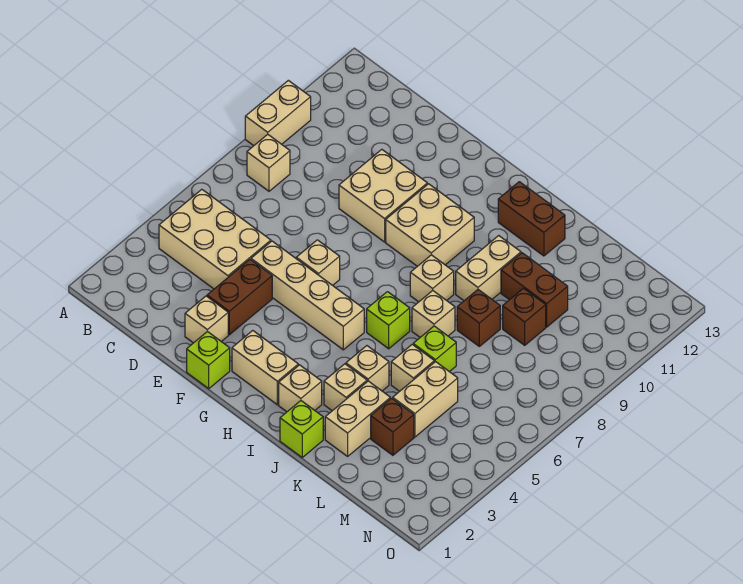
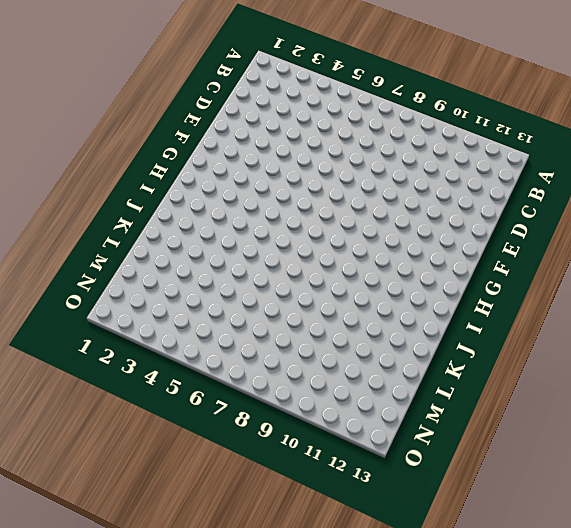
none -> tan 1x2 brick [245,80,311,146]
none -> tan 2x3 brick [159,189,271,289]
none -> tan 1x1 brick [247,134,290,191]

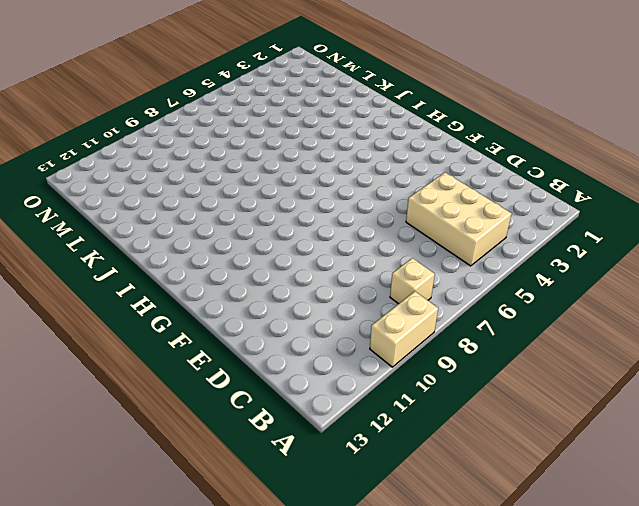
none -> tan 1x1 brick [185,296,228,343]
none -> brown 1x2 brick [207,260,272,335]
none -> tan 1x4 brick [251,241,364,350]

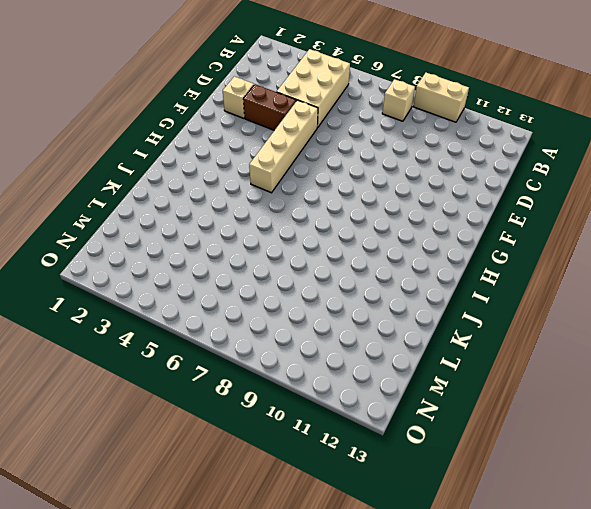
none -> tan 2x2 brick [339,149,427,242]
none -> lime 1x1 brick [187,331,230,389]
none -> tan 1x1 brick [296,240,340,285]

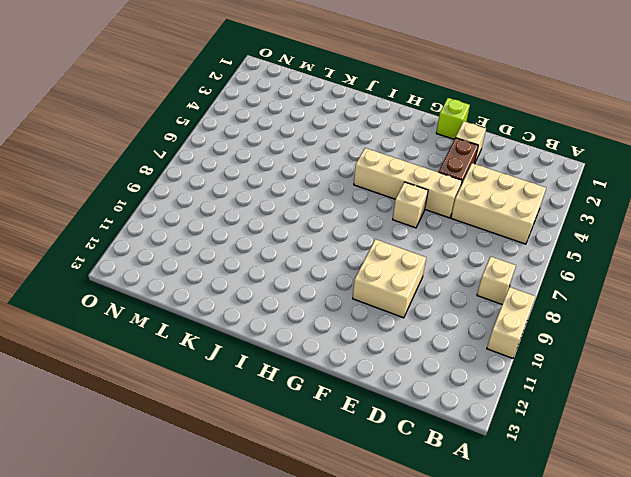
none -> tan 1x2 brick [232,331,298,405]
none -> tan 2x2 brick [386,184,474,266]
none -> tan 1x1 brick [279,365,322,412]

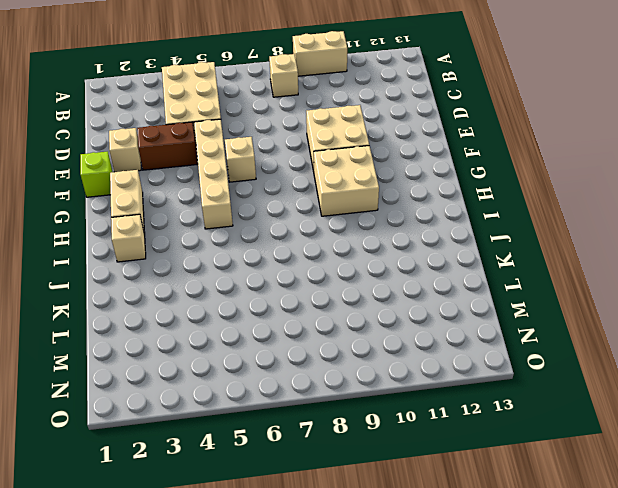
none -> lime 1x1 brick [367,292,410,349]
none -> tan 1x1 brick [410,255,454,302]
none -> brown 1x2 brick [498,182,565,256]

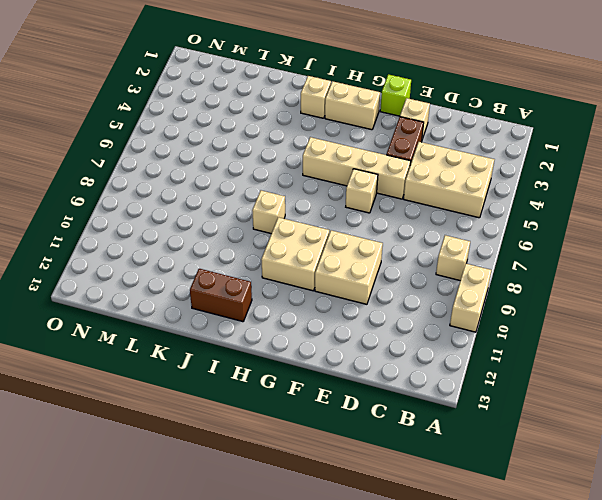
none -> lime 1x1 brick [367,292,410,349]
none -> lime 1x1 brick [280,401,323,457]
none -> tan 1x1 brick [324,364,367,411]

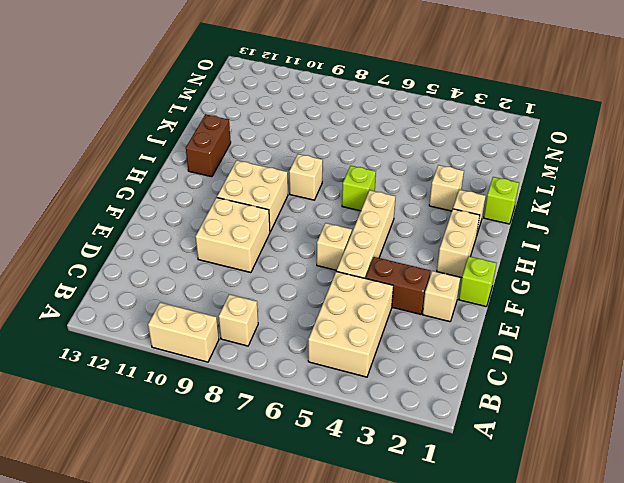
none -> tan 1x1 brick [346,346,389,391]
none -> tan 1x1 brick [412,291,455,337]
none -> tan 1x2 brick [456,236,521,301]

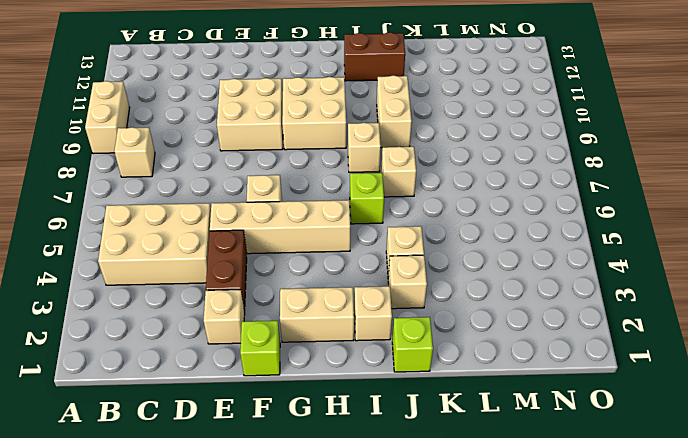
none -> tan 1x2 brick [325,381,390,456]
none -> tan 1x1 brick [391,344,434,391]
none -> lime 1x1 brick [413,326,456,372]

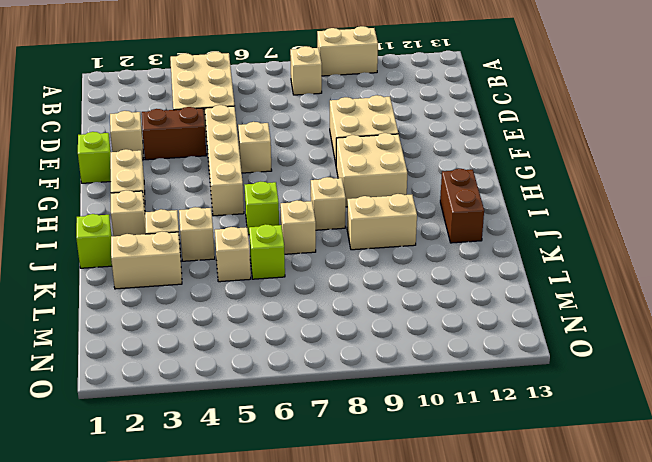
none -> brown 1x1 brick [457,290,500,346]
none -> brown 1x2 brick [501,253,568,327]
none -> brown 1x1 brick [371,398,414,455]

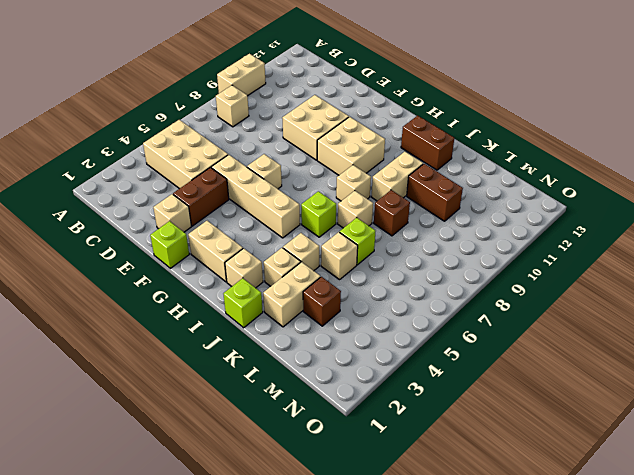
none -> tan 1x2 brick [393,362,458,437]
none -> brown 1x1 brick [503,288,546,345]

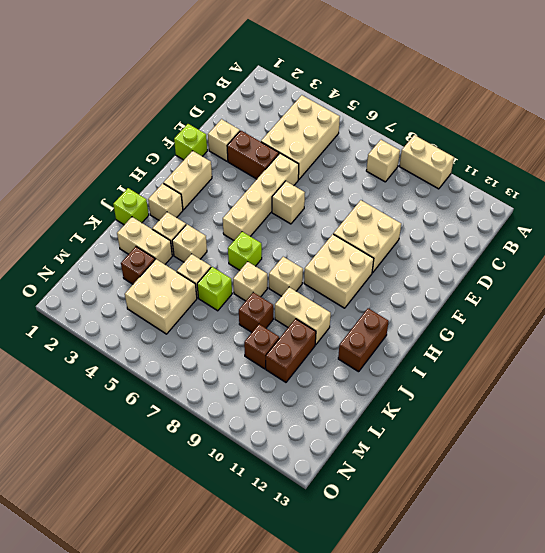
tan 2x2 brick [125,259,197,334] -> tan 1x2 brick [393,362,458,437]

